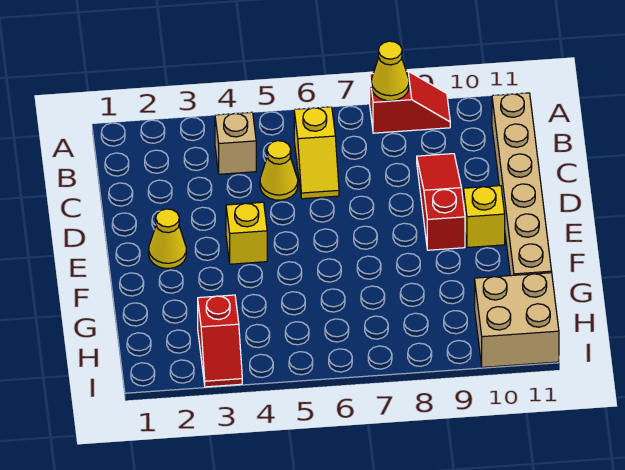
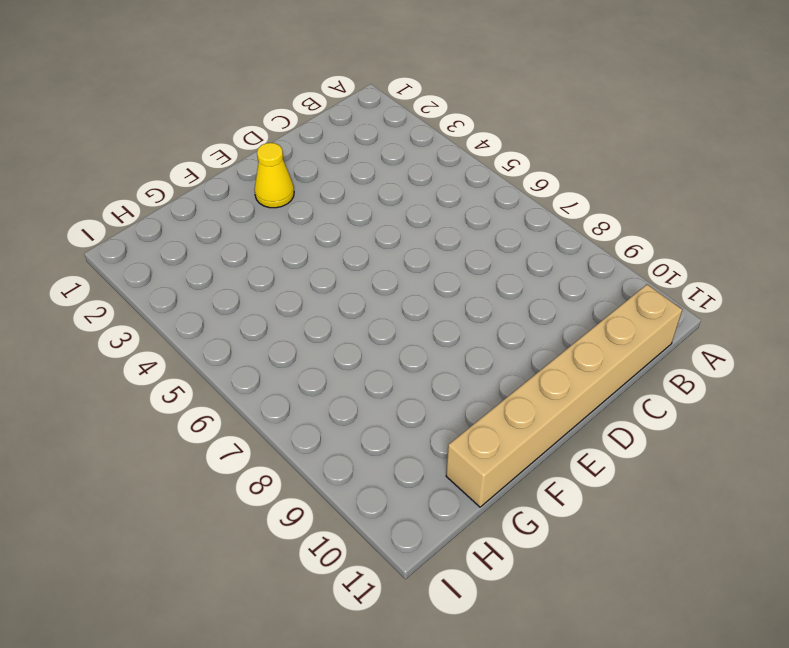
none -> red 1x2 slope [370,71,450,133]
none -> tan 1x1 brick [215,112,256,174]
none -> yellow 1x2 slope [294,107,339,199]

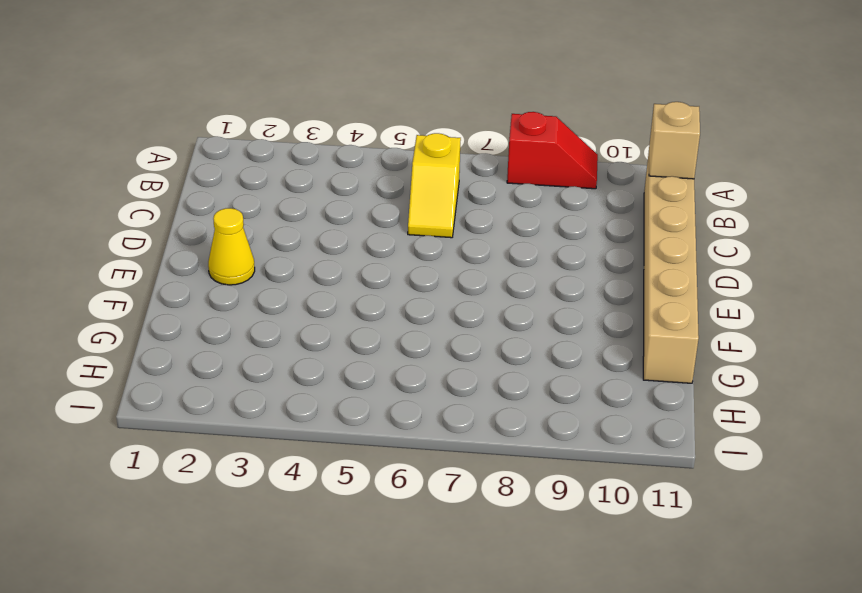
tan 1x1 brick [649,102,700,179] -> tan 1x1 brick moved to [215,112,256,174]
none -> yellow 1x1 cone [260,141,298,200]
none -> red 1x3 slope [417,154,465,250]
none -> yellow 1x1 brick [226,202,267,264]

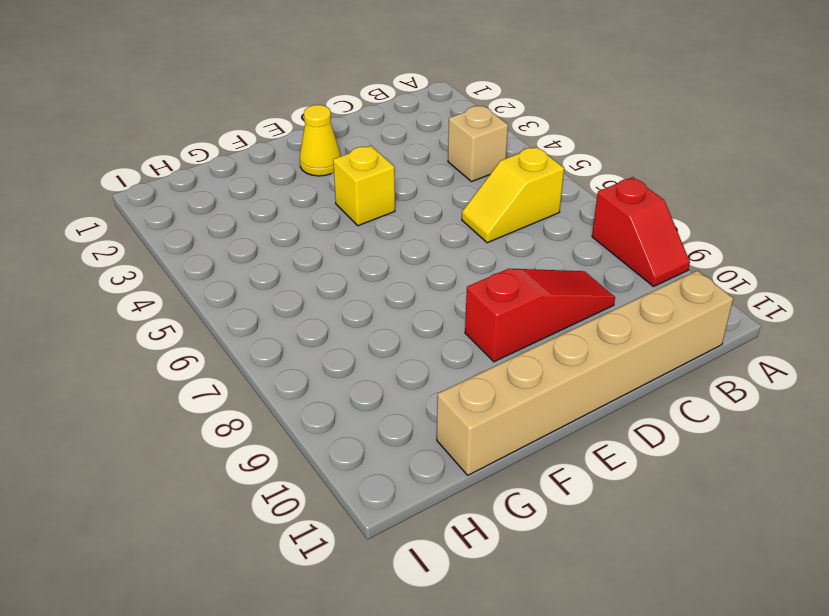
none -> yellow 1x1 cone [260,141,298,200]
none -> yellow 1x1 brick [463,186,505,248]
none -> red 1x2 slope [198,295,242,387]

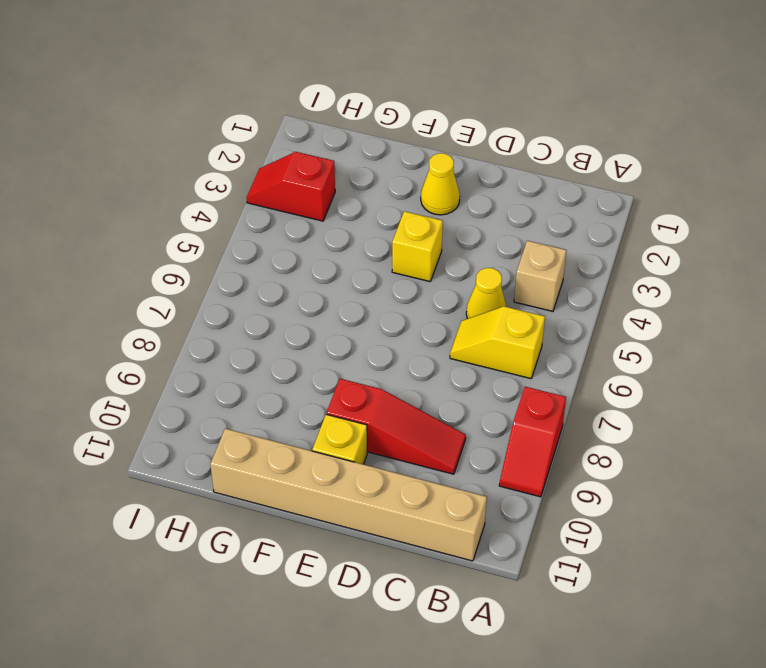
none -> tan 2x2 brick [475,273,559,367]
none -> yellow 1x1 cone [371,41,409,101]

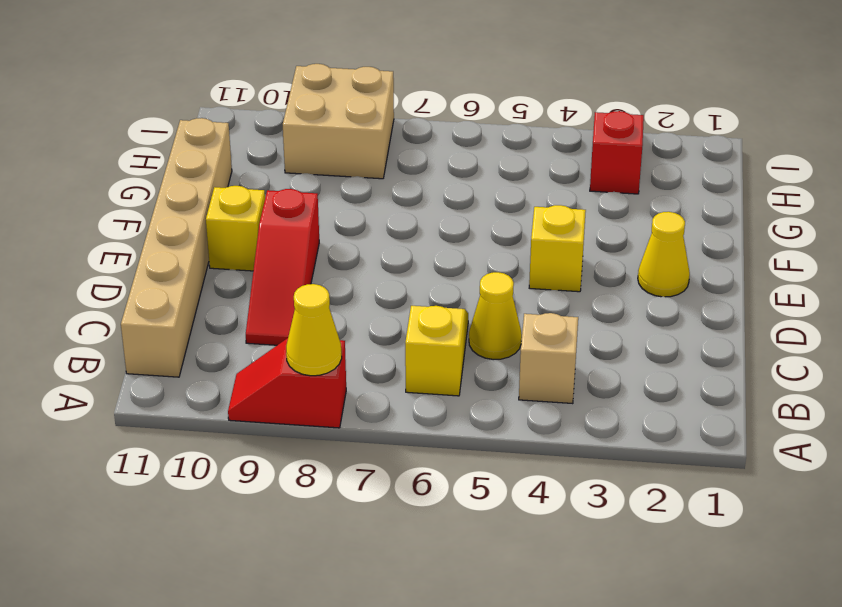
tan 2x2 brick [283,64,394,179] -> tan 2x2 brick moved to [475,273,559,367]

